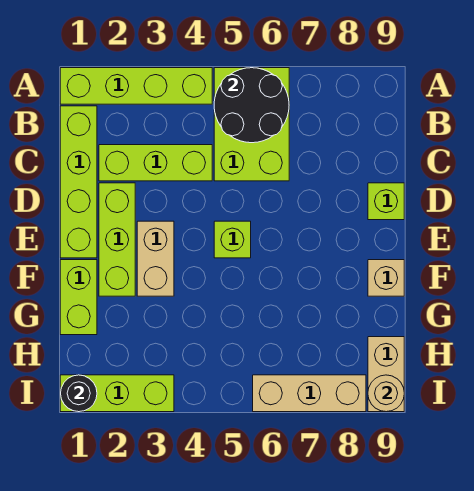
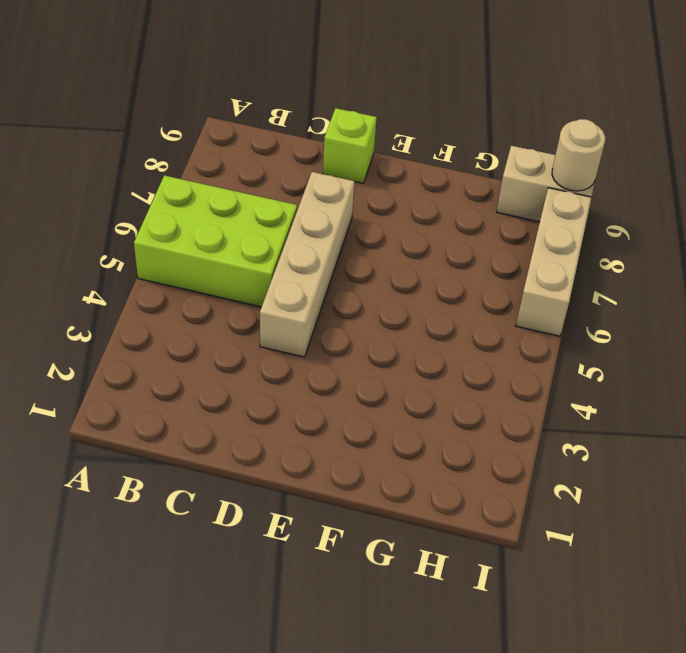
tan 1x4 brick [260,172,355,357] -> none
none -> lime 1x4 brick [60,68,212,104]
none -> lime 1x4 brick [60,106,97,258]
none -> lime 1x3 brick [99,145,212,181]

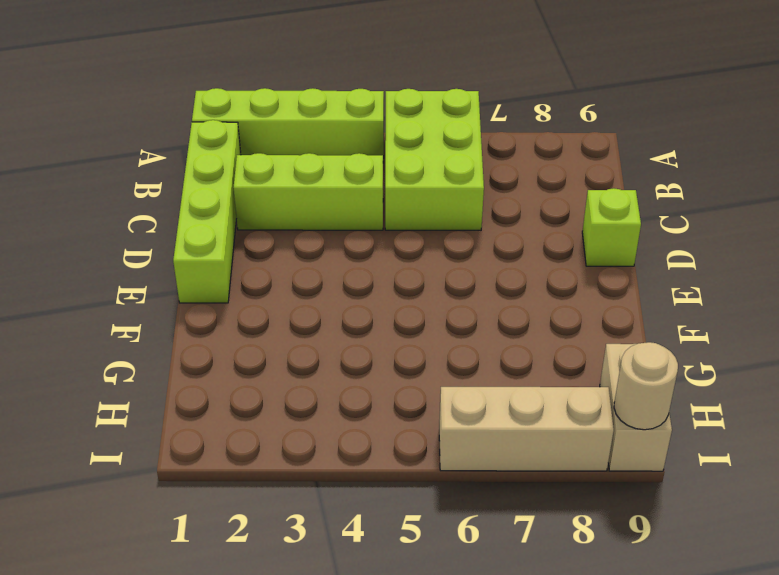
none -> lime 1x3 brick [99,183,135,296]
none -> tan 1x2 brick [137,221,174,296]
none -> lime 1x1 brick [214,221,251,258]

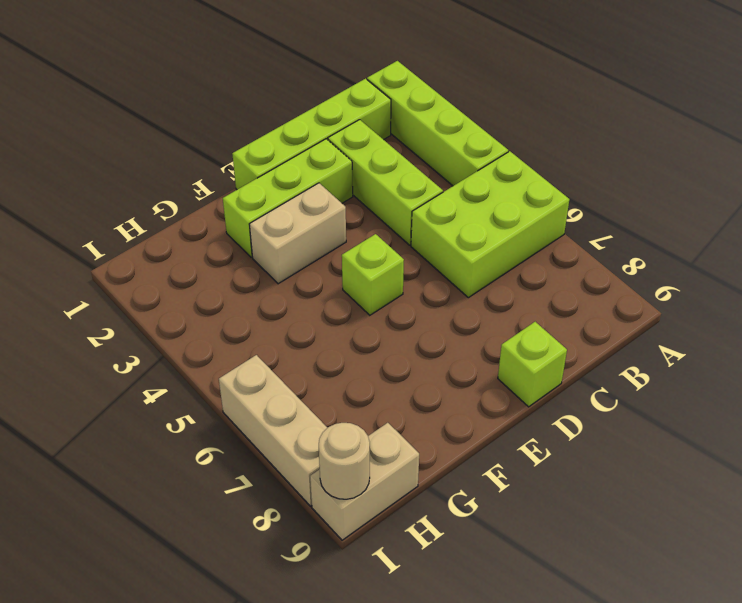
none -> lime 1x2 brick [60,260,97,335]
none -> tan 1x1 brick [368,260,404,296]
none -> lime 1x3 brick [60,375,174,412]

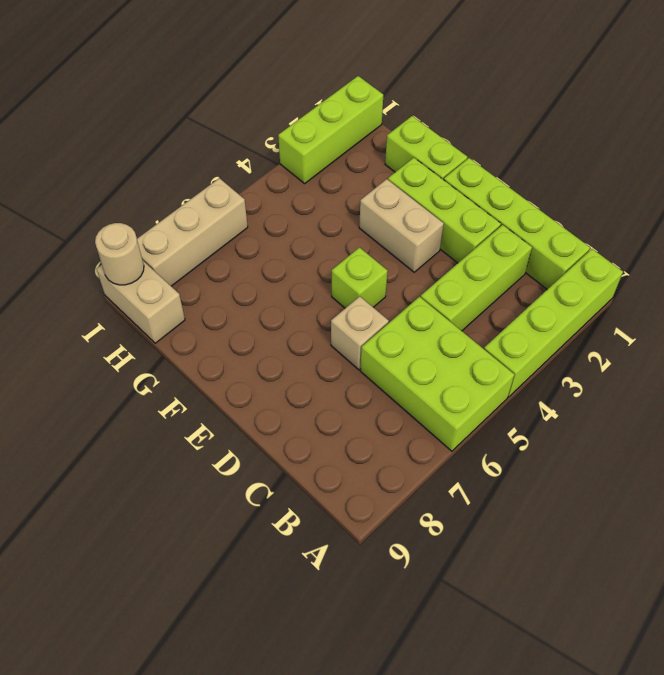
tan 1x1 brick [331,296,389,370] -> tan 1x1 brick moved to [368,260,404,296]
none -> lime 1x1 brick [368,183,404,220]
none -> black 2x2 round brick [214,68,289,143]
none -> black 1x1 round brick [61,375,97,412]

